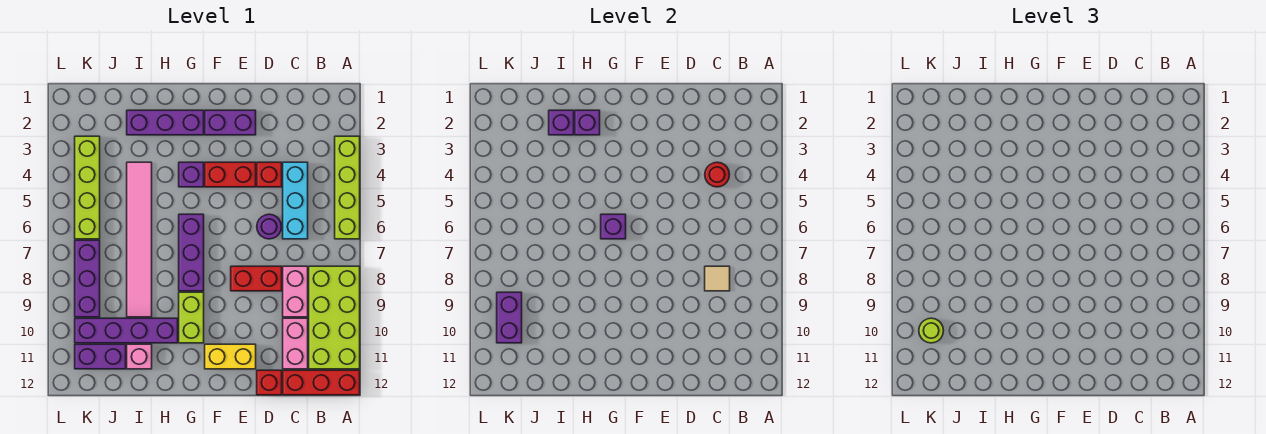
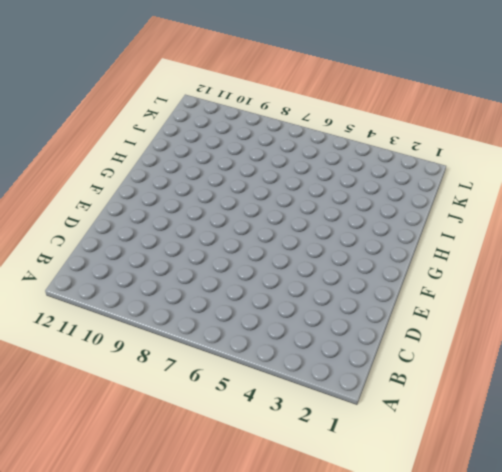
none -> lime 1x4 brick [335,136,360,239]
none -> lime 2x4 brick [309,266,360,369]
none -> red 1x3 brick [283,370,360,395]
none -> cyan 1x3 brick [283,162,308,239]

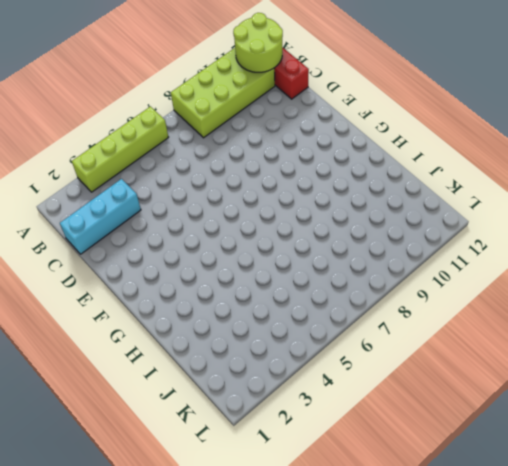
lime 2x2 round brick [233,13,283,72] -> none
cyan 1x3 brick [60,179,141,254] -> cyan 1x3 brick moved to [283,162,308,239]
none -> pink 1x2 brick [283,266,308,317]
none -> pink 1x2 brick [283,318,308,369]
none -> red 1x1 brick [257,162,282,187]
none -> purple 1x1 round brick [257,214,282,239]

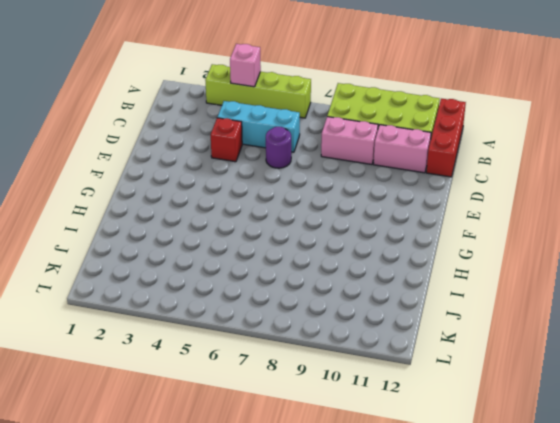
pink 1x1 brick [230,44,261,87] -> pink 1x1 brick moved to [127,344,152,369]
none -> red 1x2 brick [231,266,282,291]
none -> red 1x1 brick [257,370,282,395]
none -> purple 1x2 brick [205,110,256,135]
none -> red 1x2 brick [205,162,256,187]

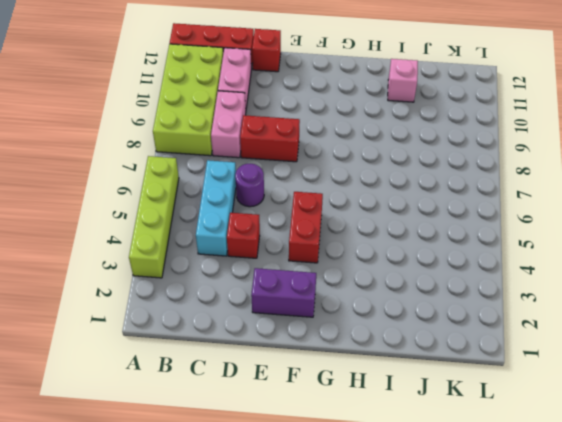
red 1x2 brick [289,192,323,263] -> red 1x2 brick turned to [205,162,256,187]
none -> yellow 1x2 brick [205,344,256,369]
none -> purple 1x3 brick [127,110,204,135]
none -> purple 1x1 brick [179,162,204,187]
none -> purple 1x3 brick [179,214,204,291]

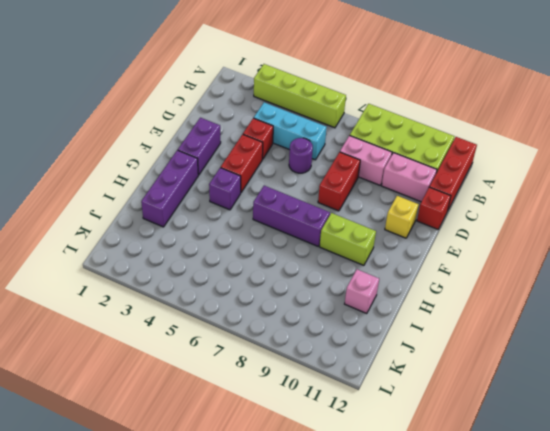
yellow 1x1 brick [385,196,419,238] -> yellow 1x2 brick [205,344,256,369]
none -> purple 1x4 brick [75,318,178,343]
none -> pink 1x6 tile [127,162,152,317]
none -> purple 1x2 brick [75,344,126,369]
none -> lime 1x4 brick [75,136,100,239]

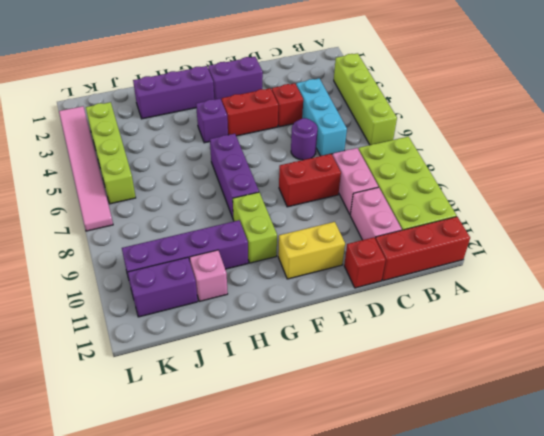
pink 1x6 tile [59,106,113,231] -> pink 1x6 tile moved to [127,162,152,317]
none -> purple 1x3 brick [75,240,100,317]
none -> red 1x1 round brick [705,162,730,187]
none -> tan 1x1 tile [705,266,730,291]
none -> purple 1x1 brick [601,214,626,239]

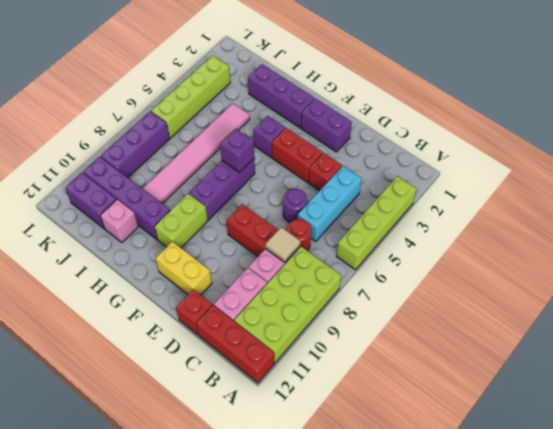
red 1x1 round brick [287,219,311,251] -> red 1x1 round brick moved to [705,162,730,187]
none -> purple 1x1 brick [575,110,600,135]
none -> purple 1x1 brick [549,110,574,135]
none -> purple 1x2 brick [497,292,522,343]
none -> lime 1x1 round brick [919,318,944,343]

